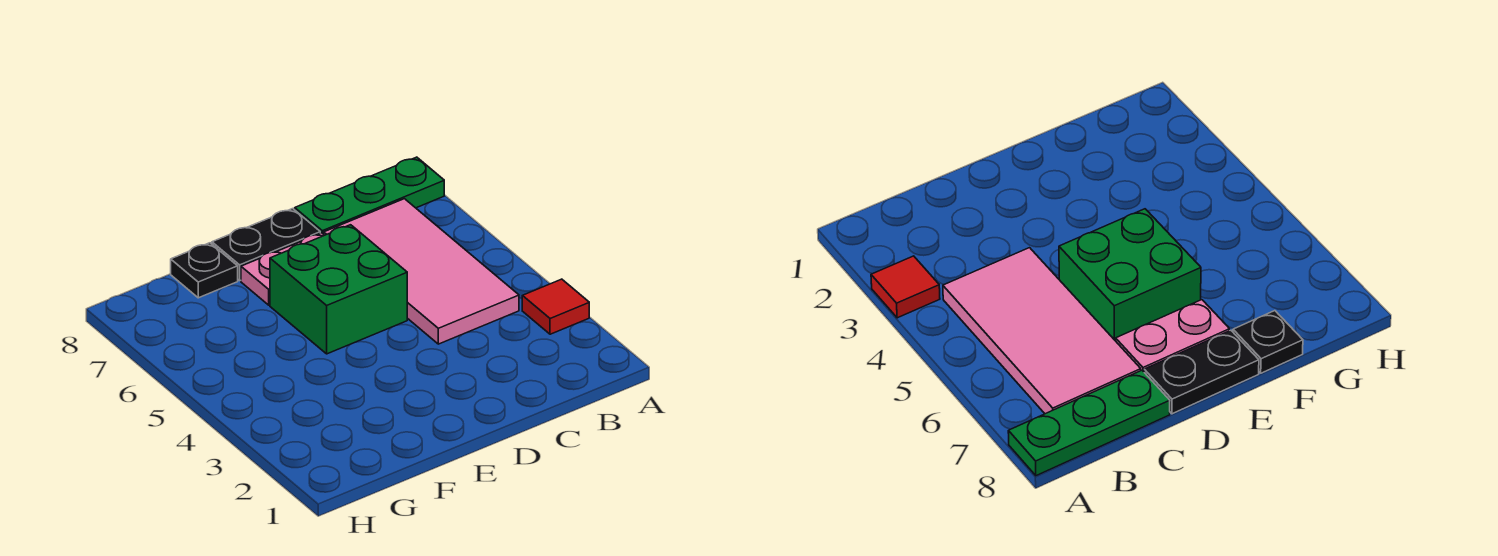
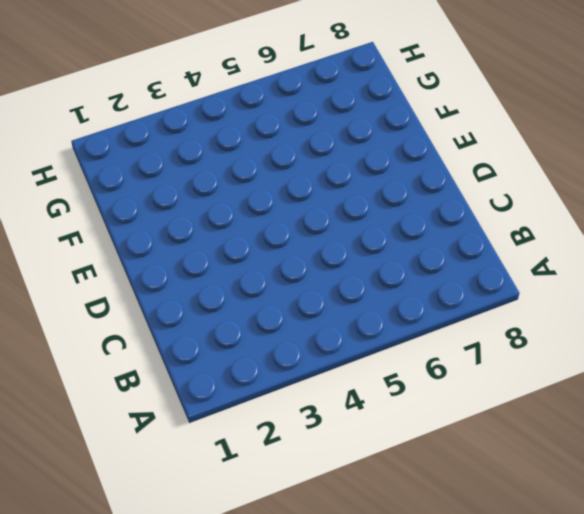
none -> red 1x1 tile [522,279,589,334]
none -> green 1x3 plate [295,157,444,234]

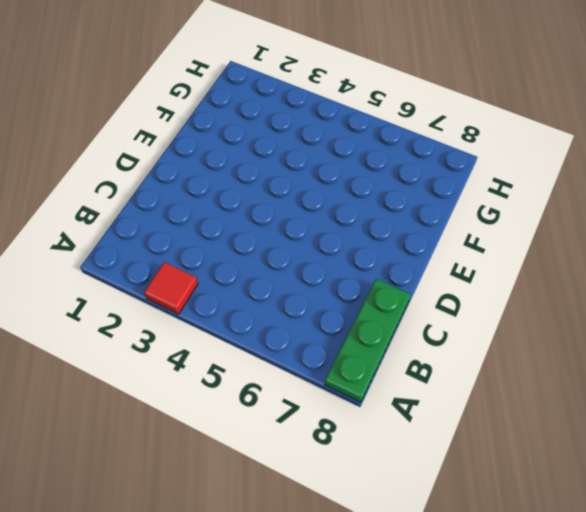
none -> pink 2x4 tile [324,199,519,344]
none -> green 2x2 brick [270,225,407,354]

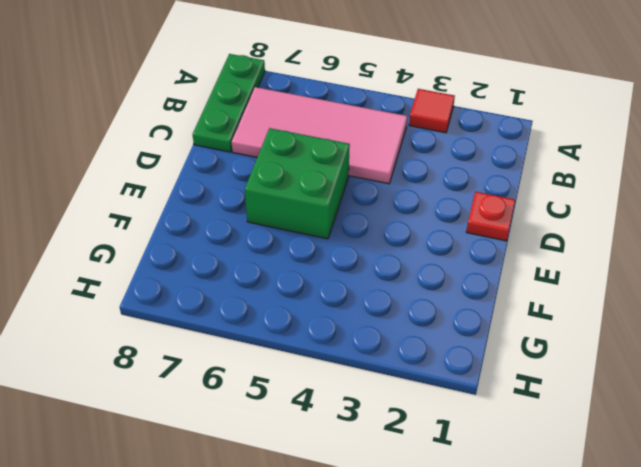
red 1x1 plate [466,192,515,241] -> none
none -> pink 1x2 plate [241,233,324,305]
none -> black 1x2 plate [212,209,320,281]

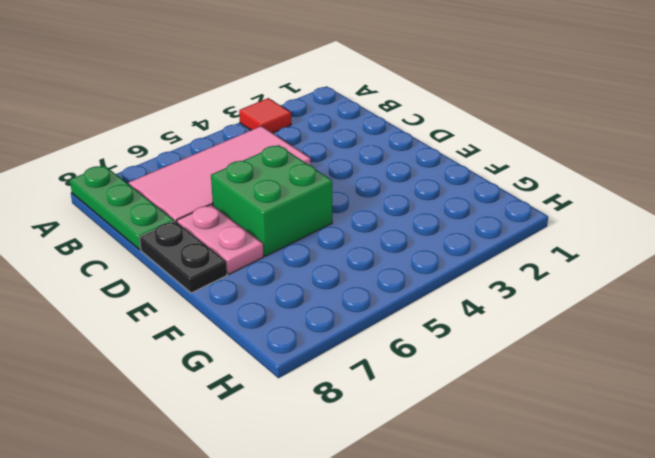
none -> black 1x1 plate [171,243,238,298]

